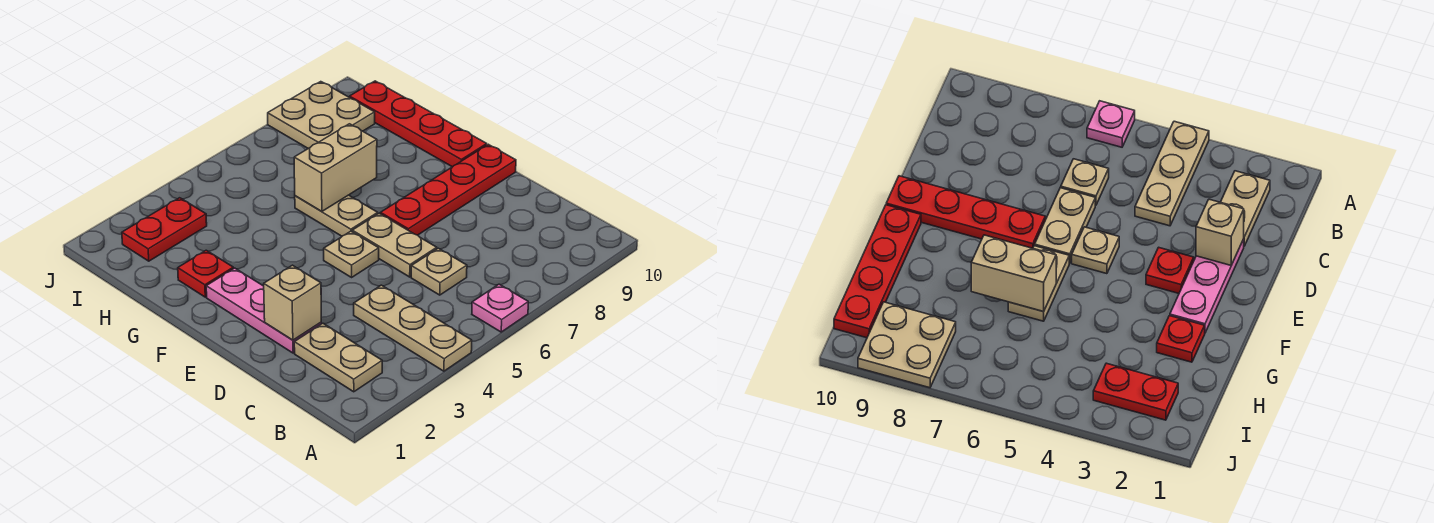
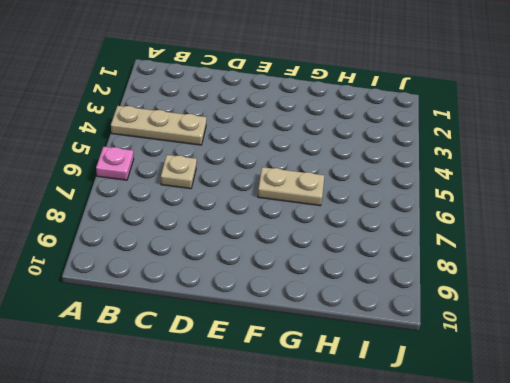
none -> tan 1x2 plate [294,323,382,392]
none -> pink 1x3 plate [206,268,321,353]
none -> tan 1x2 plate [352,213,437,277]

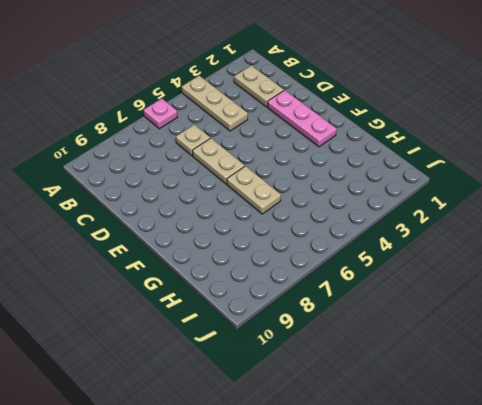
none -> red 1x1 plate [1146,247,1194,293]
none -> tan 1x1 plate [324,231,379,277]
none -> red 1x4 plate [380,144,516,235]

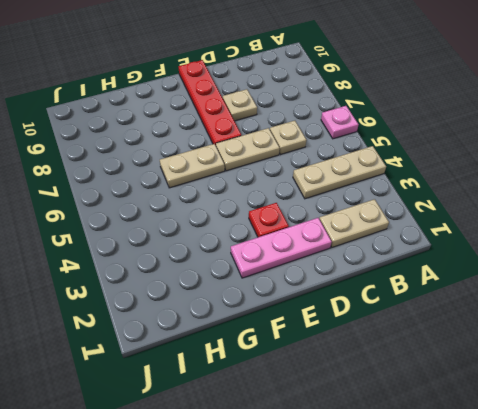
tan 1x1 plate [223,89,257,121] -> tan 1x1 plate moved to [324,231,379,277]
none -> red 1x4 plate [350,81,487,167]
none -> red 1x1 plate [178,250,233,297]
none -> red 1x2 plate [122,198,207,261]

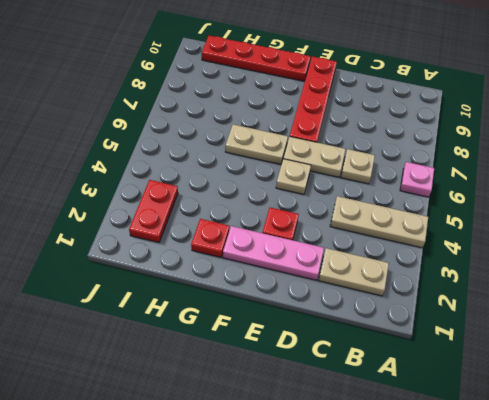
none -> tan 2x2 plate [268,82,375,148]
none -> tan 1x1 brick [264,265,321,340]
none -> tan 1x2 brick [294,124,377,212]

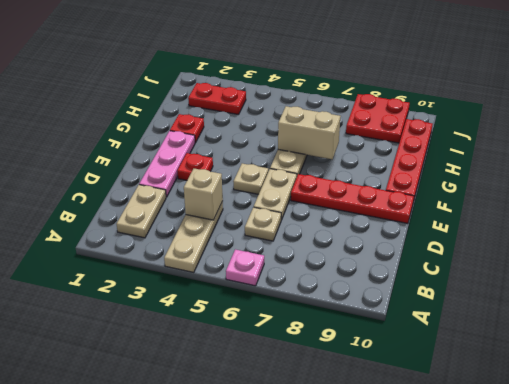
tan 1x1 brick [184,169,223,220] -> tan 1x1 brick moved to [264,265,321,340]
red 2x2 plate [346,94,410,143] -> tan 2x2 plate [268,82,375,148]

